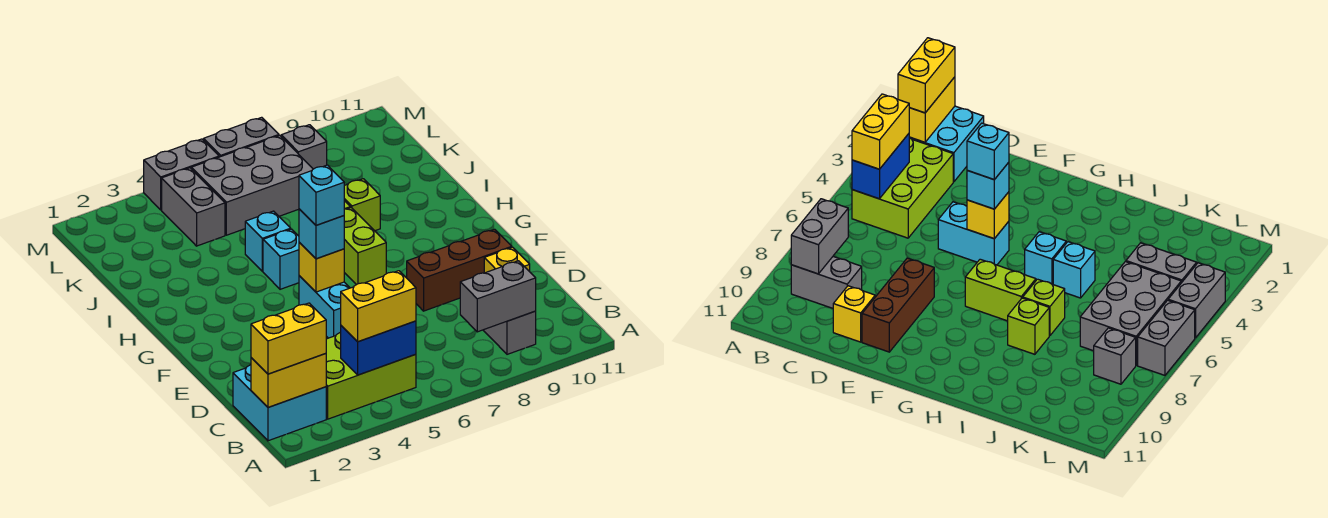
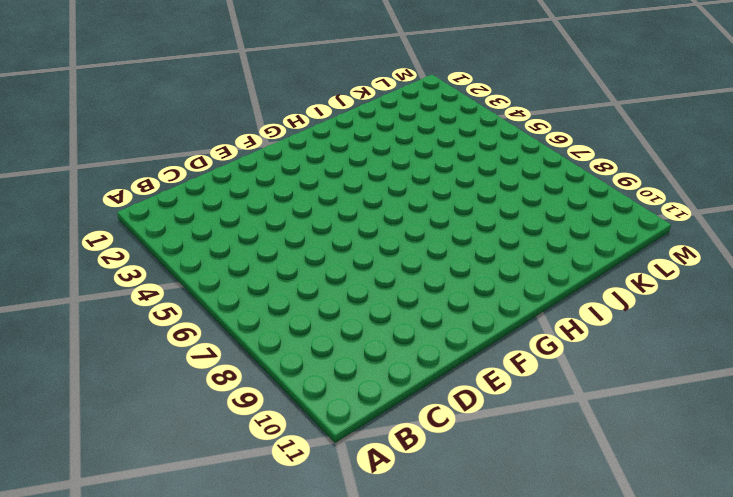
none -> cyan 2x2 brick [233,365,326,441]
none -> lime 2x3 brick [326,332,416,419]
none -> grey 1x2 brick [483,311,536,354]

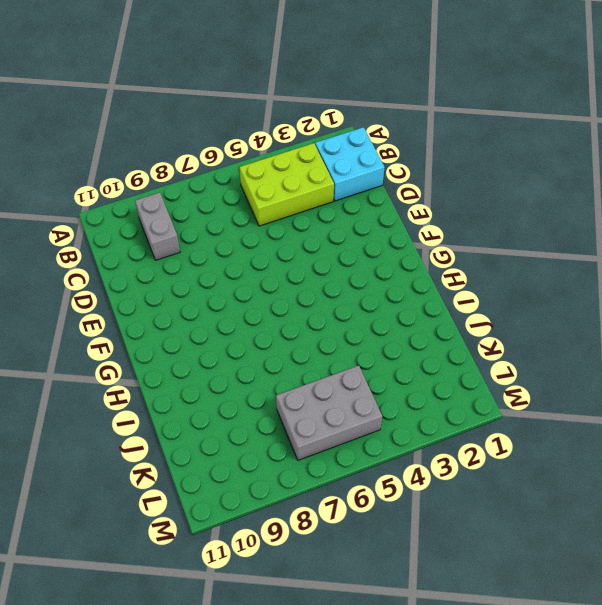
none -> yellow 1x1 brick [484,247,530,273]
none -> cyan 1x2 brick [299,276,350,338]
none -> brown 1x3 brick [407,229,512,311]

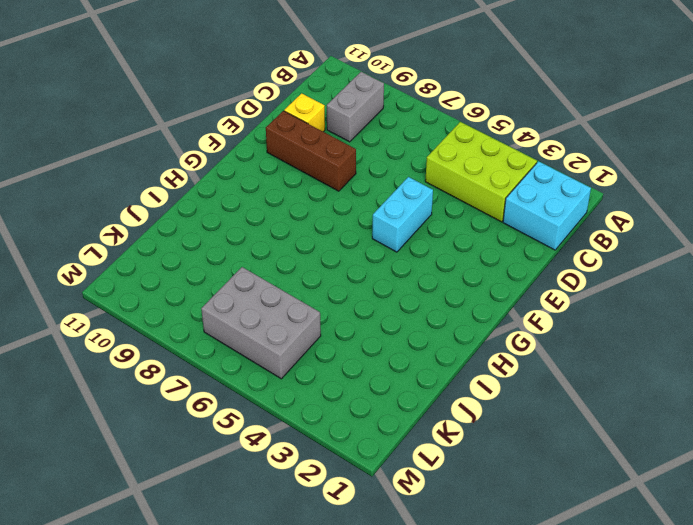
none -> lime 1x2 brick [344,208,386,285]
none -> cyan 1x1 brick [263,229,299,289]
none -> cyan 1x1 brick [245,211,291,271]

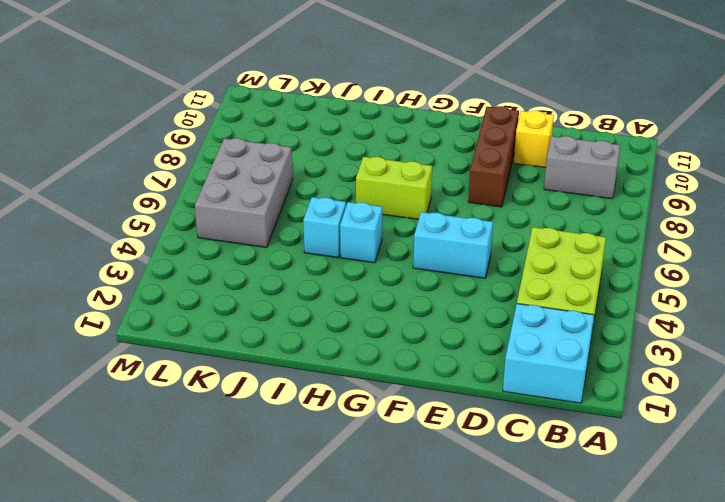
none -> lime 1x1 brick [1023,279,1065,336]
none -> lime 1x1 brick [344,179,380,231]
none -> grey 1x2 brick [162,168,225,246]

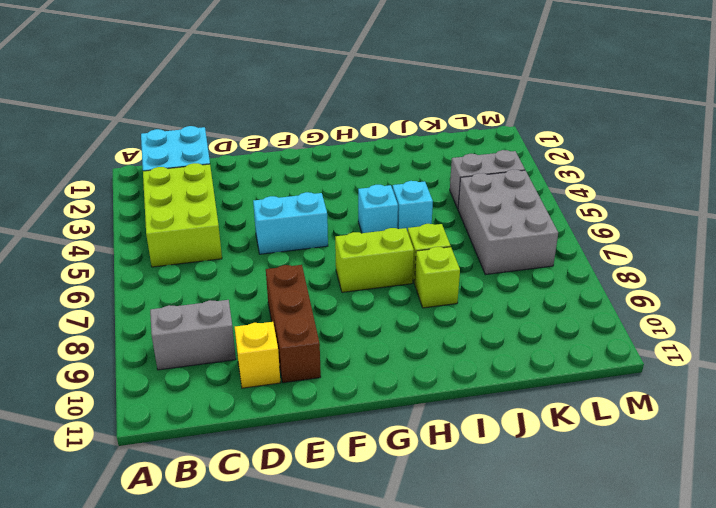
none -> grey 1x1 brick [281,125,327,169]
none -> grey 1x2 brick [144,139,219,210]
none -> grey 1x2 brick [204,117,279,157]

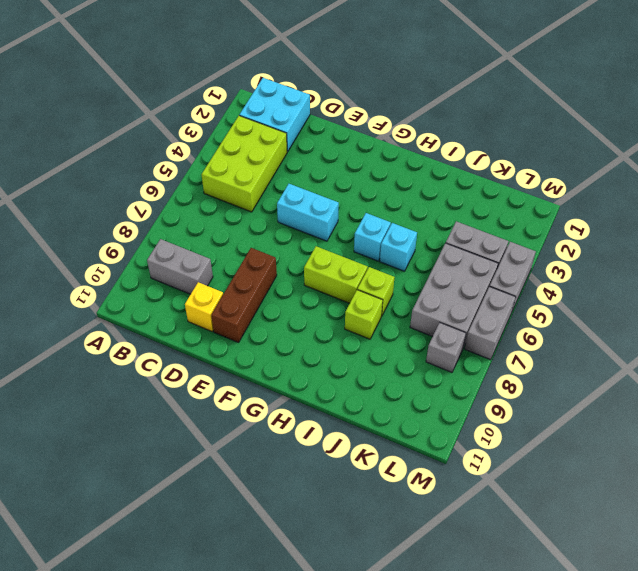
none -> yellow 1x2 brick [251,354,326,407]
none -> blue 1x2 brick [341,321,416,375]
none -> grey 1x2 brick [460,261,536,332]

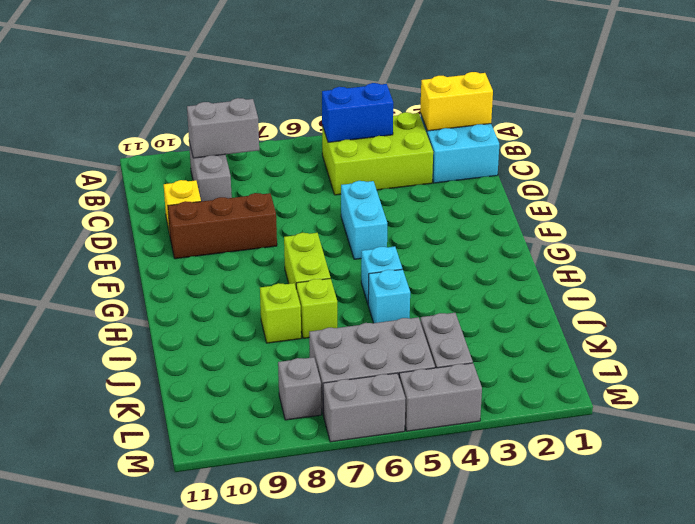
none -> yellow 1x1 brick [299,242,344,292]
none -> yellow 1x2 brick [251,303,326,374]
none -> yellow 1x2 brick [341,271,416,342]

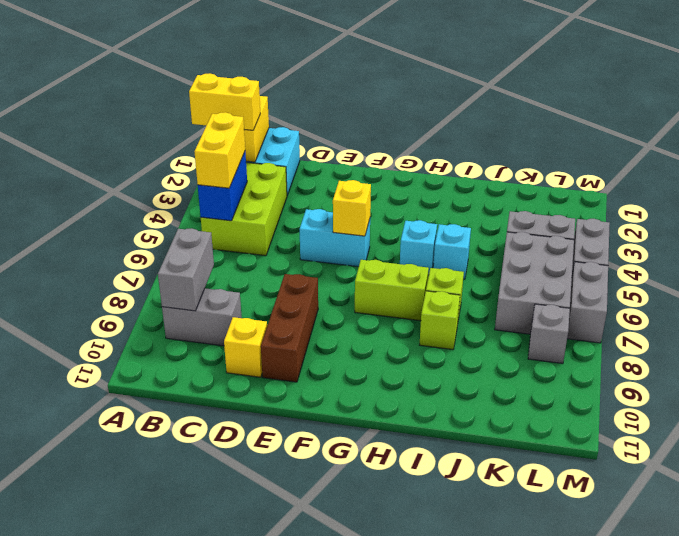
yellow 1x2 brick [189,73,260,130] -> yellow 1x2 brick turned to [251,303,326,374]
none -> cyan 1x1 brick [299,209,344,259]
none -> cyan 1x1 brick [299,165,344,225]

